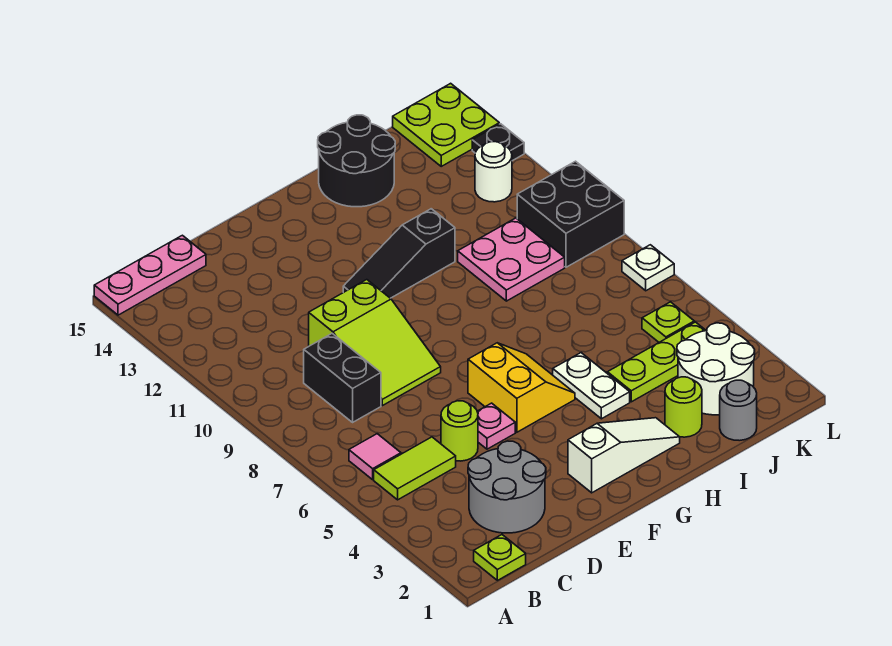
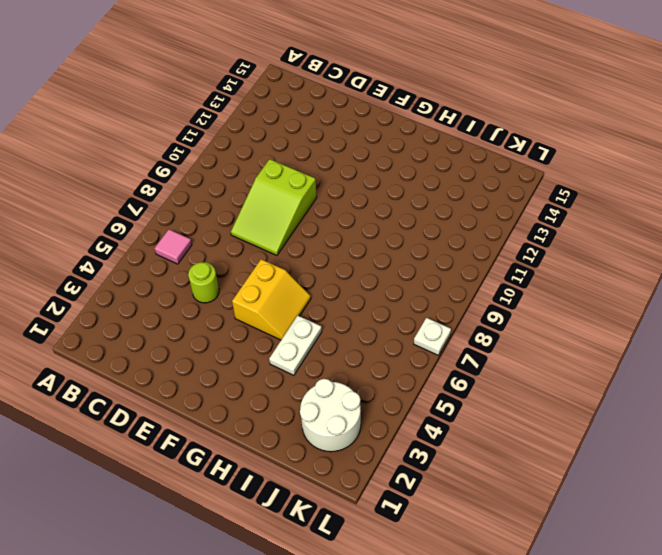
none -> pink 1x3 plate [94,235,206,315]
none -> lime 1x1 plate [474,535,526,580]
none -> lime 1x2 tile [374,437,456,500]

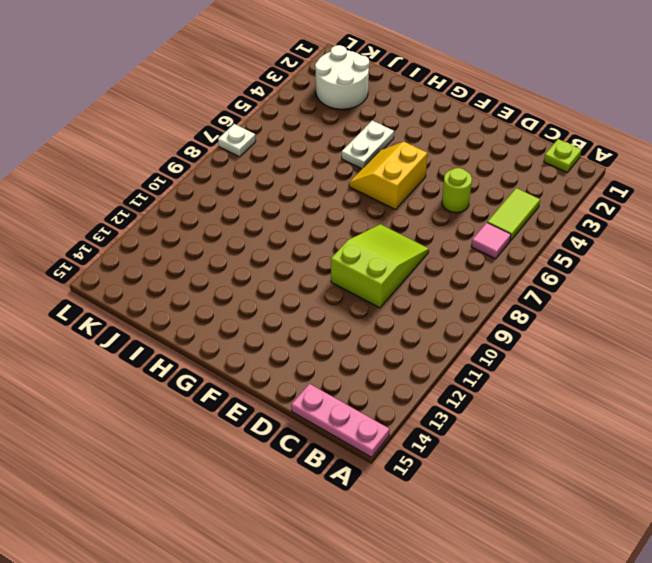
lime 1x2 tile [487,188,540,241] -> lime 1x2 tile turned to [374,437,456,500]
none -> grey 2x2 round brick [468,441,546,533]
none -> black 1x2 brick [304,334,381,422]
none -> pink 1x1 plate [477,403,515,449]

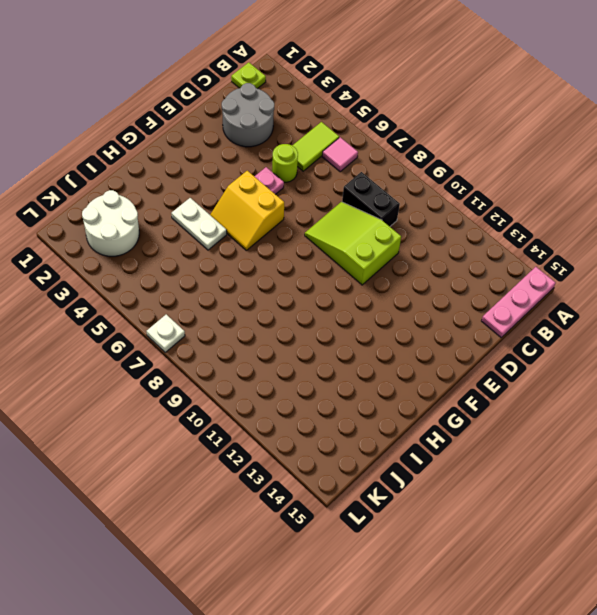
none -> white 1x3 slope [568,418,680,493]
none -> black 1x3 slope [343,209,455,298]
none -> black 2x2 round brick [318,115,395,207]

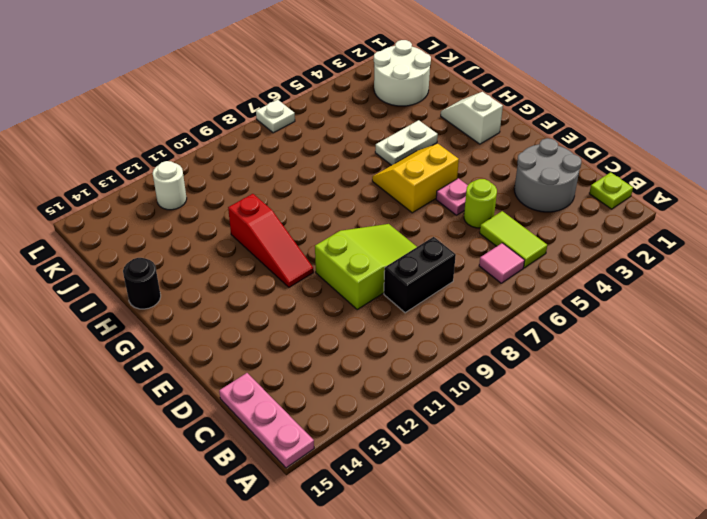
red 1x3 slope [228,194,314,287] -> black 1x3 slope [343,209,455,298]
white 1x2 slope [441,92,503,144] -> white 1x3 slope [568,418,680,493]
black 1x1 round brick [123,258,161,309] -> black 2x2 round brick [318,115,395,207]
none -> lime 1x1 round brick [665,377,702,437]
none -> lime 1x3 plate [607,322,706,402]
none -> pink 2x2 plate [458,218,565,301]

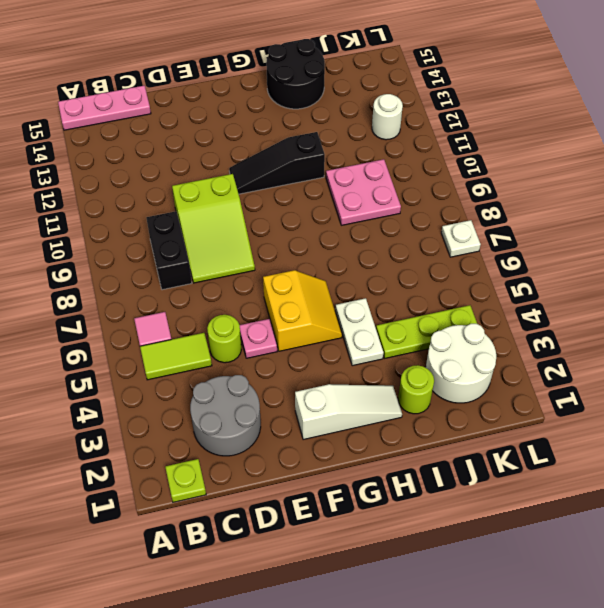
none -> grey 1x1 round brick [720,380,757,441]
none -> lime 1x1 plate [642,302,694,342]
none -> black 2x2 brick [517,161,624,267]

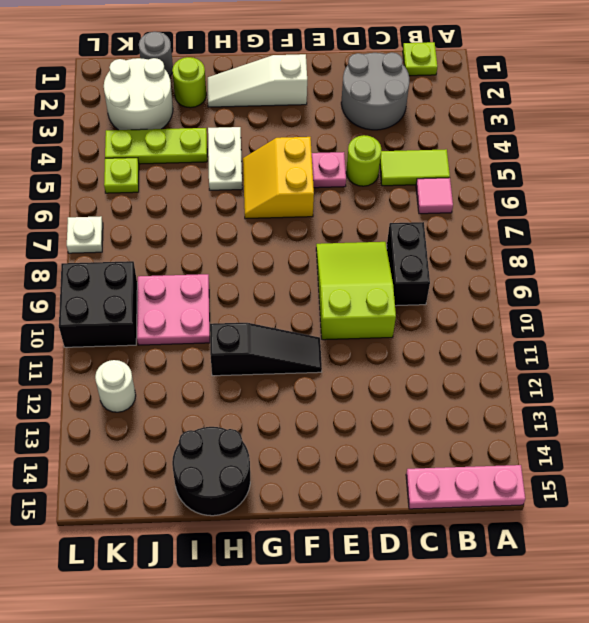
none -> lime 2x2 plate [393,83,499,166]
none -> black 1x1 plate [472,124,524,161]

